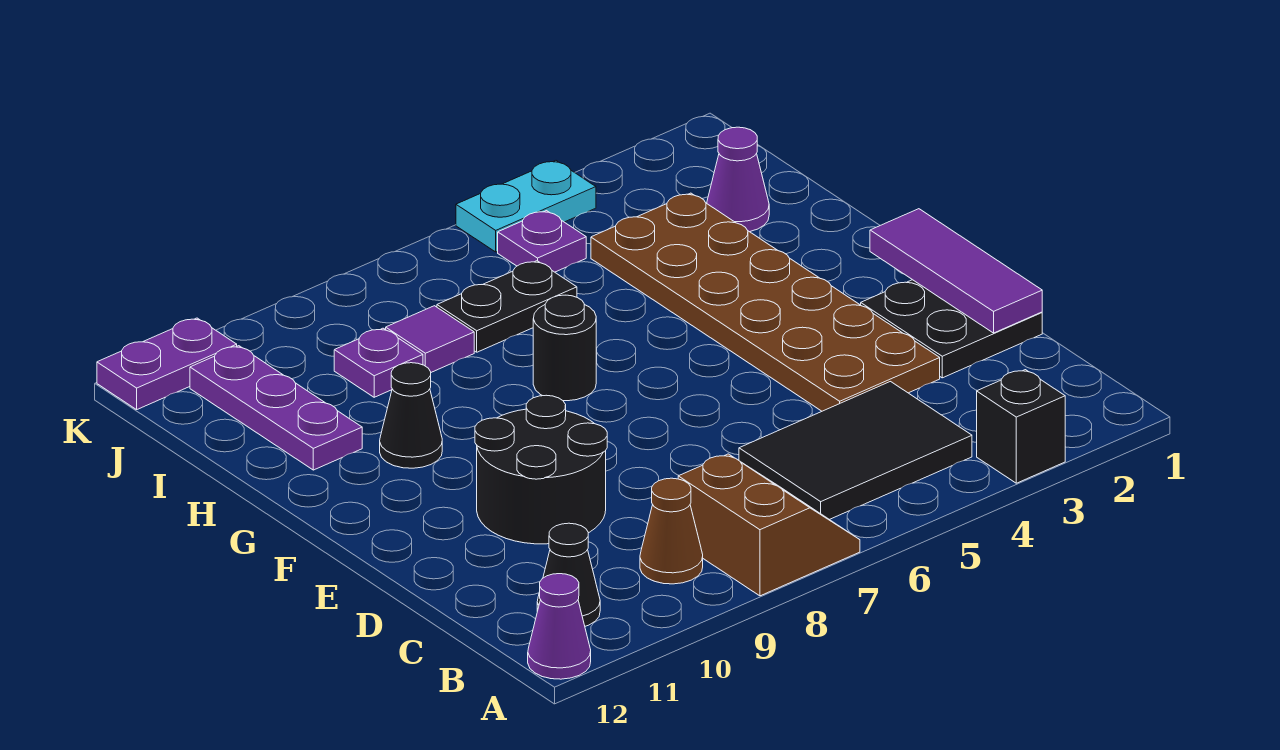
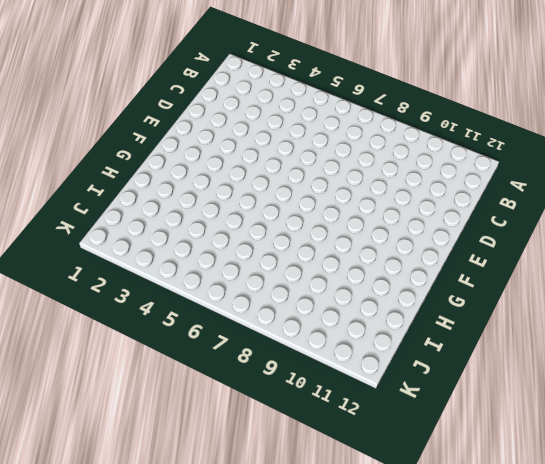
none -> black 1x1 brick [977,370,1065,483]
none -> brown 2x2 slope [678,454,860,596]
none -> purple 1x1 cone [528,574,591,679]

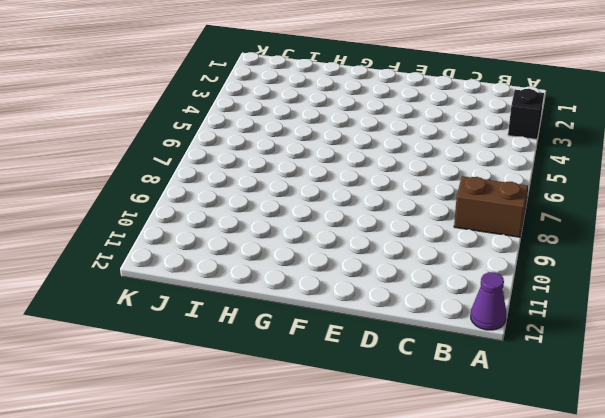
none -> black 2x3 tile [739,382,972,520]
none -> brown 1x1 cone [640,478,703,584]
none -> black 1x1 cone [537,523,600,626]

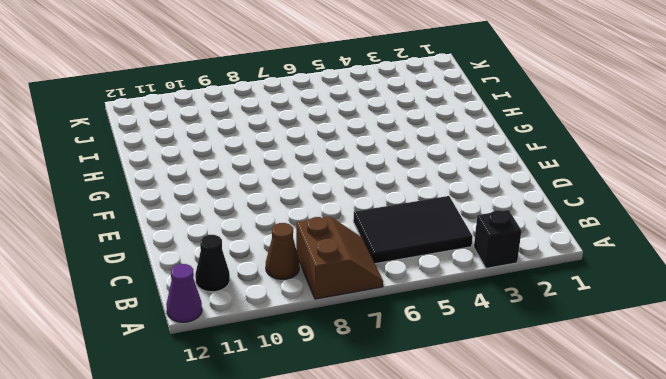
none -> black 2x2 plate [861,280,1042,378]
none -> brown 2x6 plate [591,193,940,411]
none -> black 2x2 round brick [475,395,607,544]

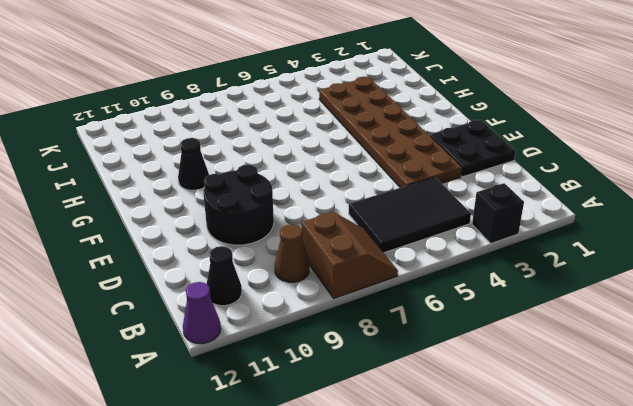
none -> black 1x1 round brick [533,295,596,401]
none -> purple 1x3 plate [190,346,362,470]
none -> purple 1x1 cone [707,127,769,232]

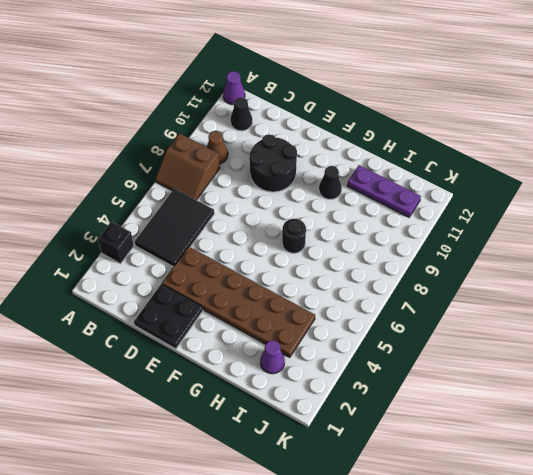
none -> black 1x2 plate [437,261,577,352]
none -> purple 1x1 tile [386,306,474,372]
none -> purple 1x1 plate [334,328,423,397]

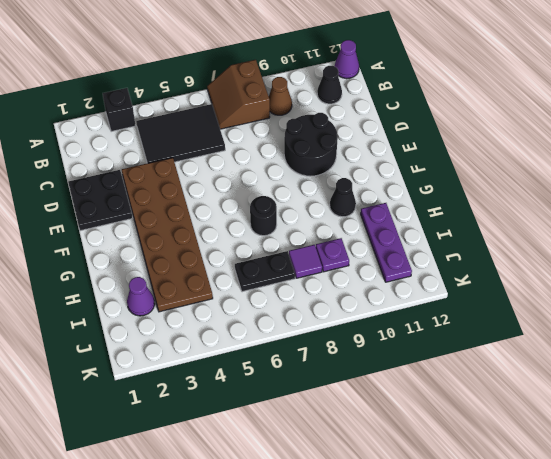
none -> purple 1x1 plate [498,211,586,272]
none -> cyan 1x2 plate [456,161,596,252]
none -> purple 1x2 plate [97,318,237,410]

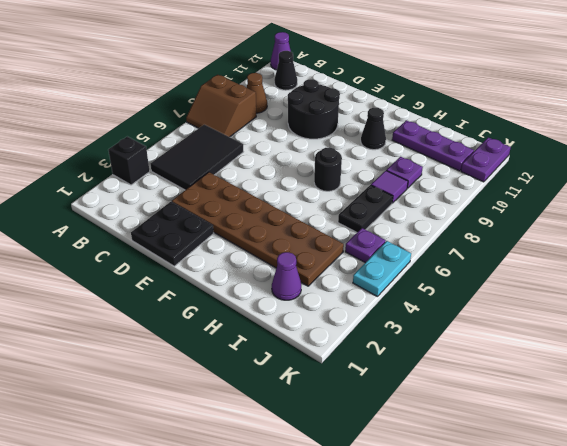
none -> purple 1x3 tile [870,209,1042,333]

